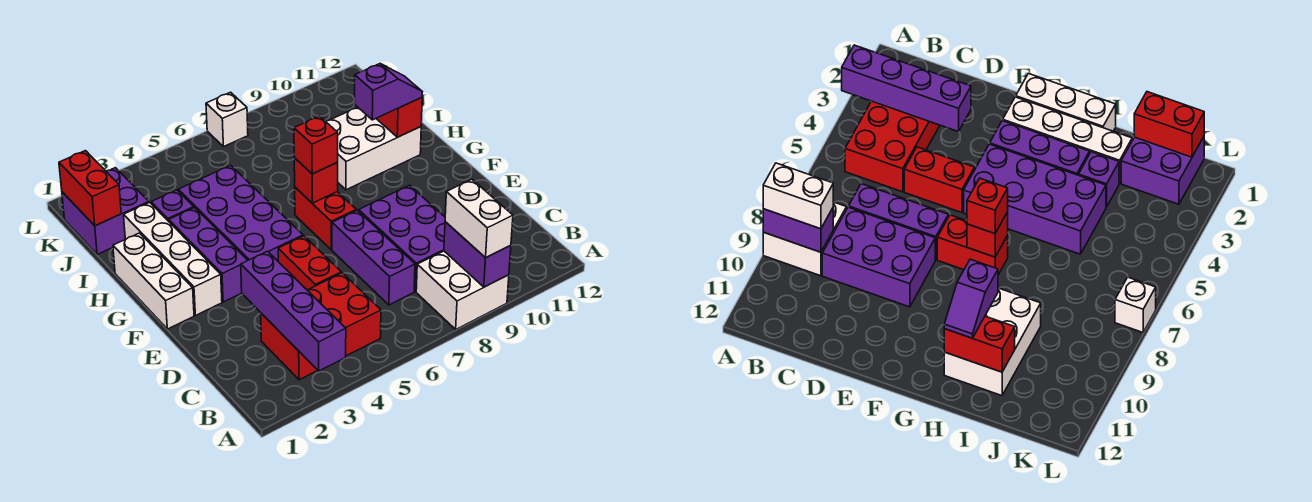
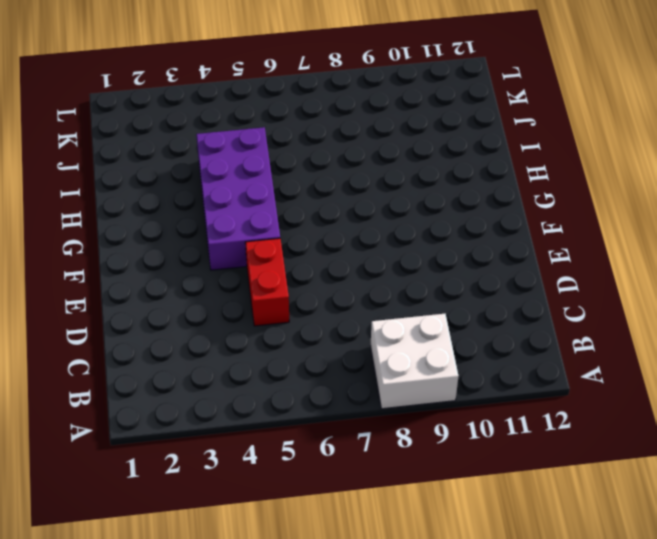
none -> red 2x3 brick [261,273,381,380]
none -> purple 1x3 brick [332,210,415,305]
none -> purple 2x3 brick [359,185,445,292]

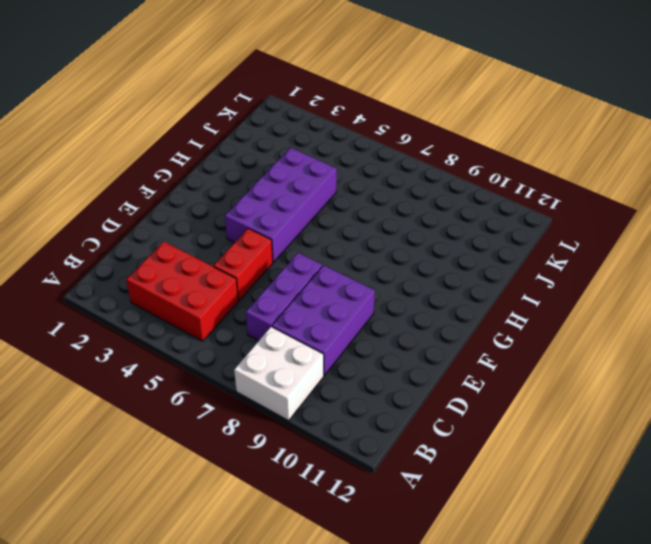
none -> white 1x3 brick [113,233,194,329]
none -> white 1x4 brick [124,202,222,315]
none -> purple 1x3 brick [169,208,248,302]

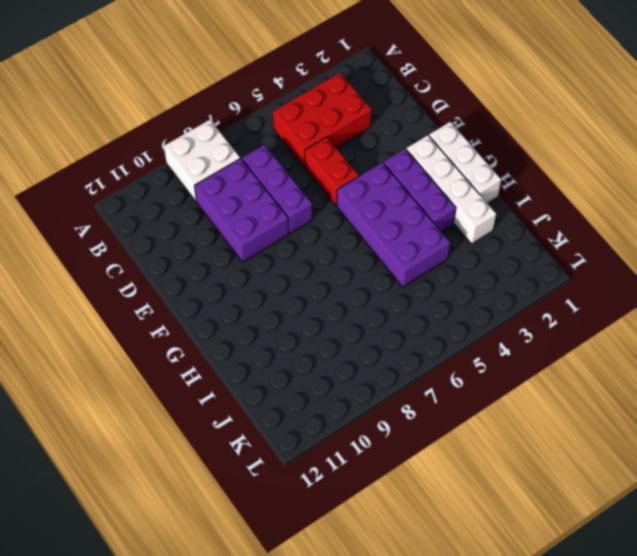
none -> red 1x2 brick [295,187,356,250]
none -> white 2x3 brick [326,107,421,190]
none -> purple 1x1 brick [151,190,194,221]

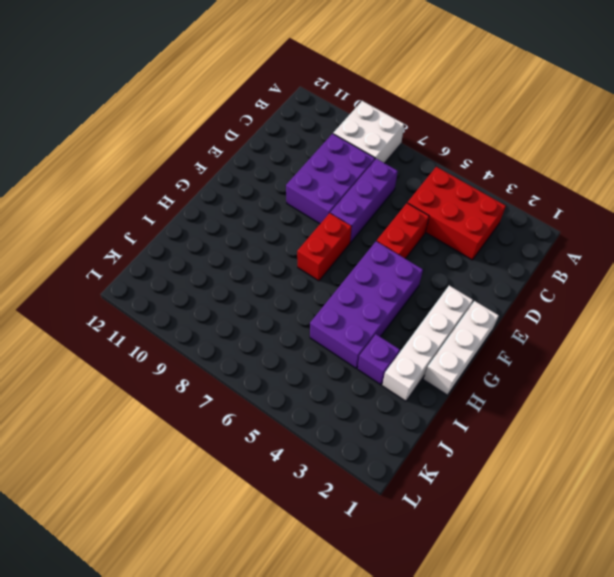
none -> purple 1x3 brick [169,208,248,302]
none -> white 2x3 brick [326,107,421,190]
none -> purple 2x2 brick [62,168,149,254]

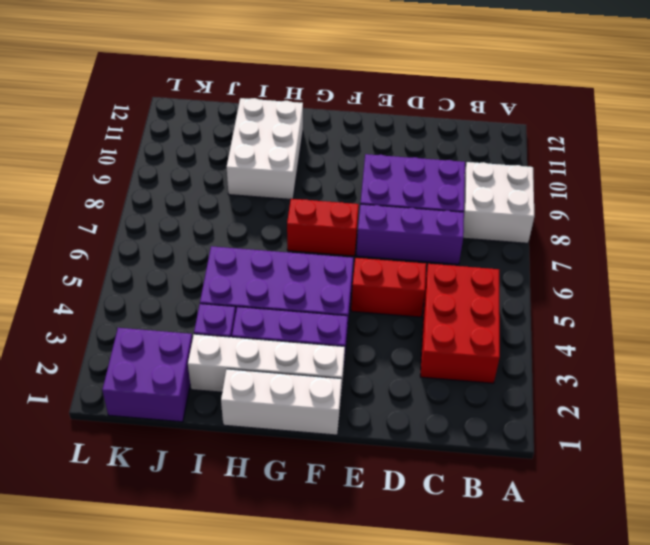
none -> white 1x1 brick [206,92,248,147]
none -> purple 1x4 brick [241,251,346,371]
none -> purple 1x2 brick [444,222,511,287]

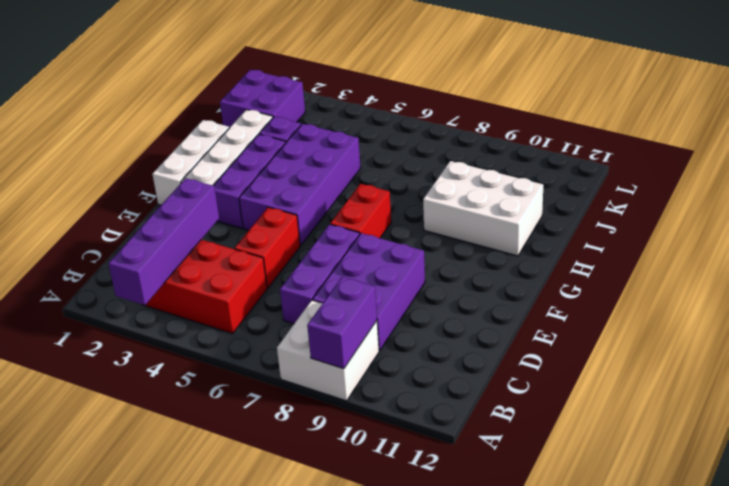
none -> white 1x1 brick [206,92,248,147]
none -> red 1x1 brick [294,158,338,203]
none -> red 1x2 brick [376,98,422,137]

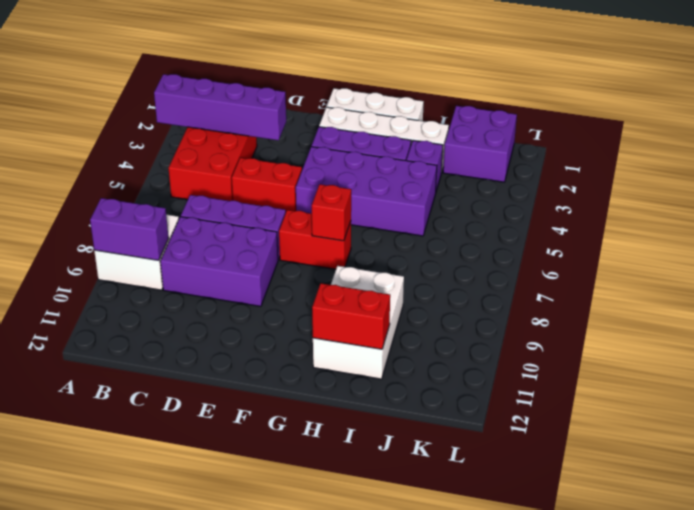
none -> white 1x1 brick [206,92,248,147]
none -> red 1x2 brick [59,151,121,226]
none -> white 1x2 brick [445,179,513,258]

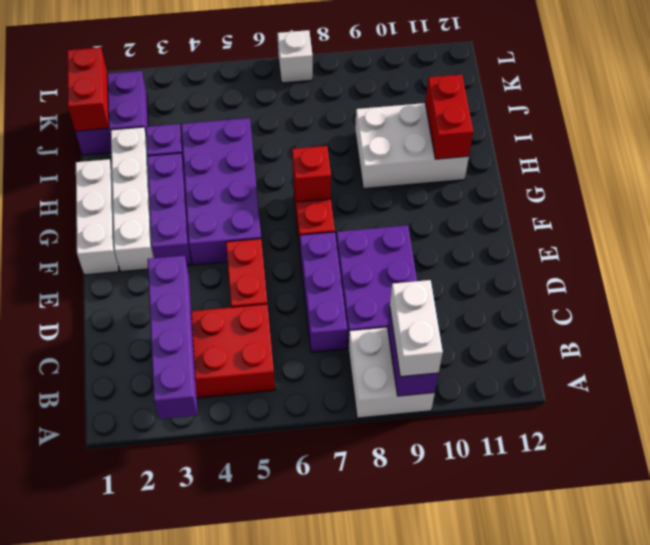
none -> red 1x1 brick [294,116,338,174]
none -> purple 1x2 slope [355,64,422,120]

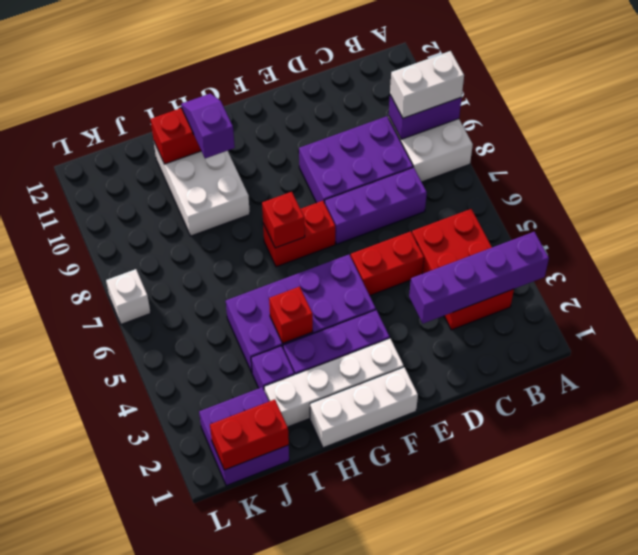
red 1x1 brick [269,287,313,343] -> red 1x1 brick moved to [294,116,338,174]

